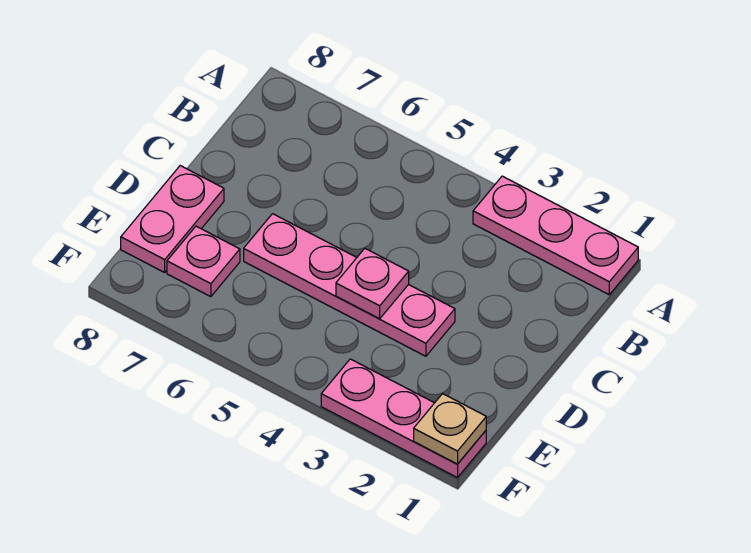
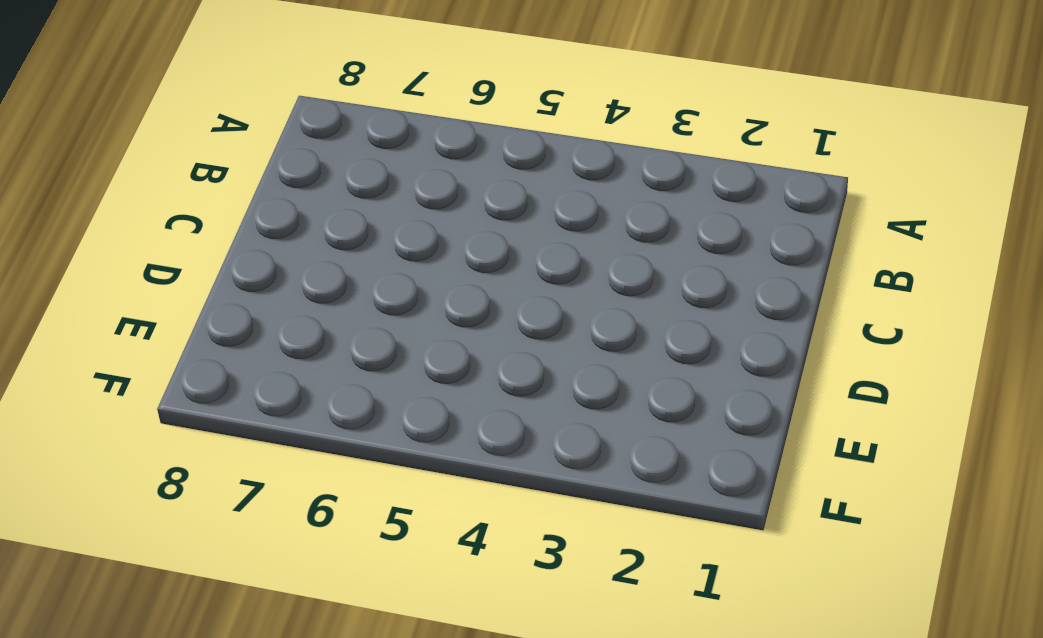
none -> pink 1x3 plate [473,176,638,295]
none -> pink 1x4 plate [244,214,455,356]

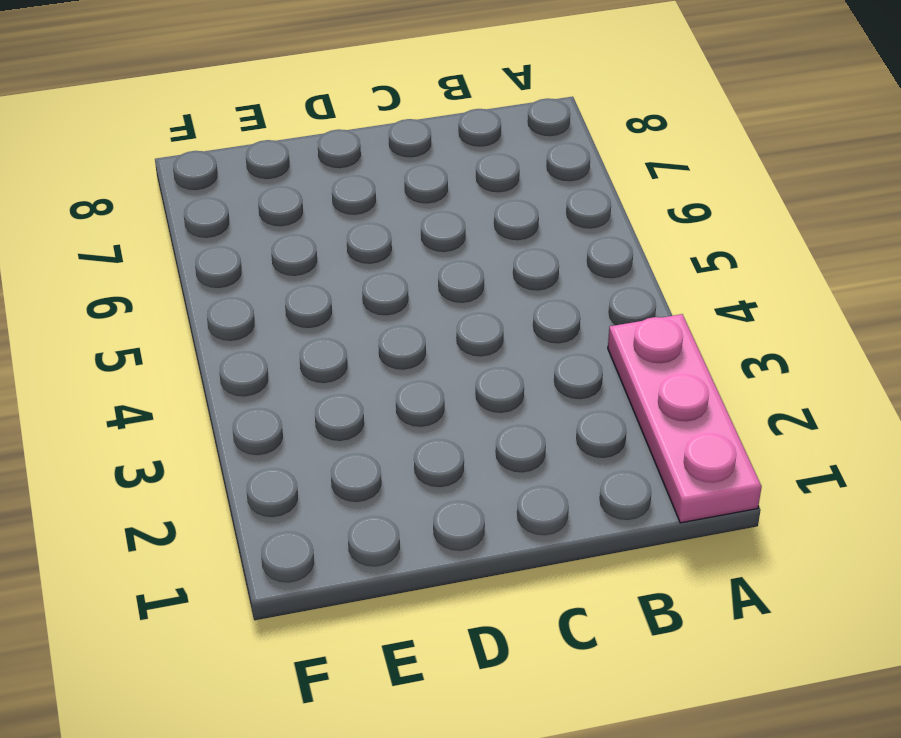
none -> pink 1x4 plate [244,214,455,356]
none -> pink 1x2 plate [121,166,224,272]

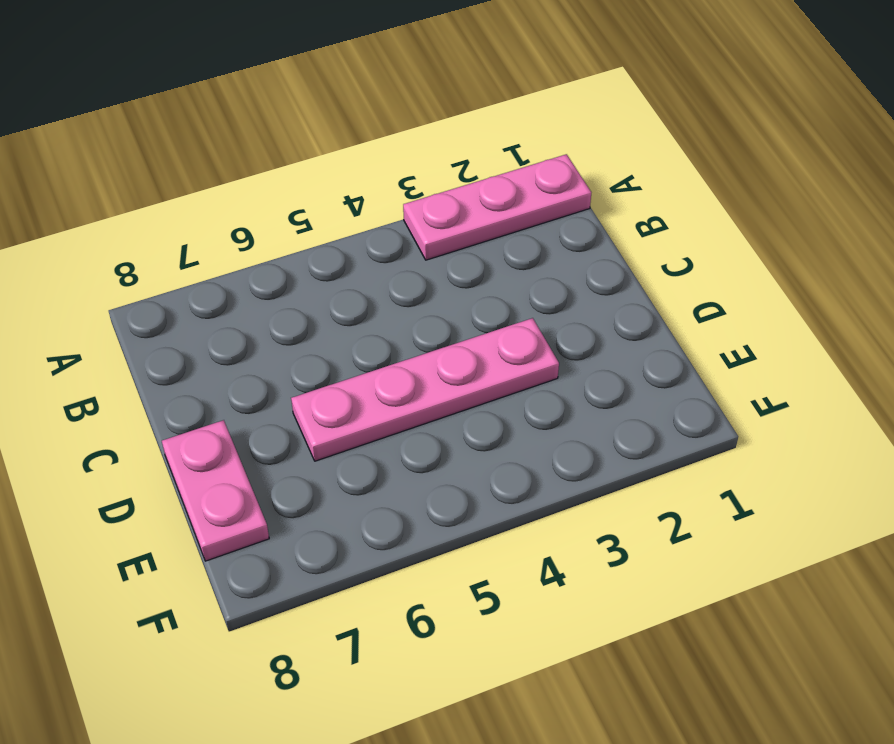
none -> pink 1x1 plate [167,226,240,297]
none -> pink 1x3 plate [321,359,486,478]

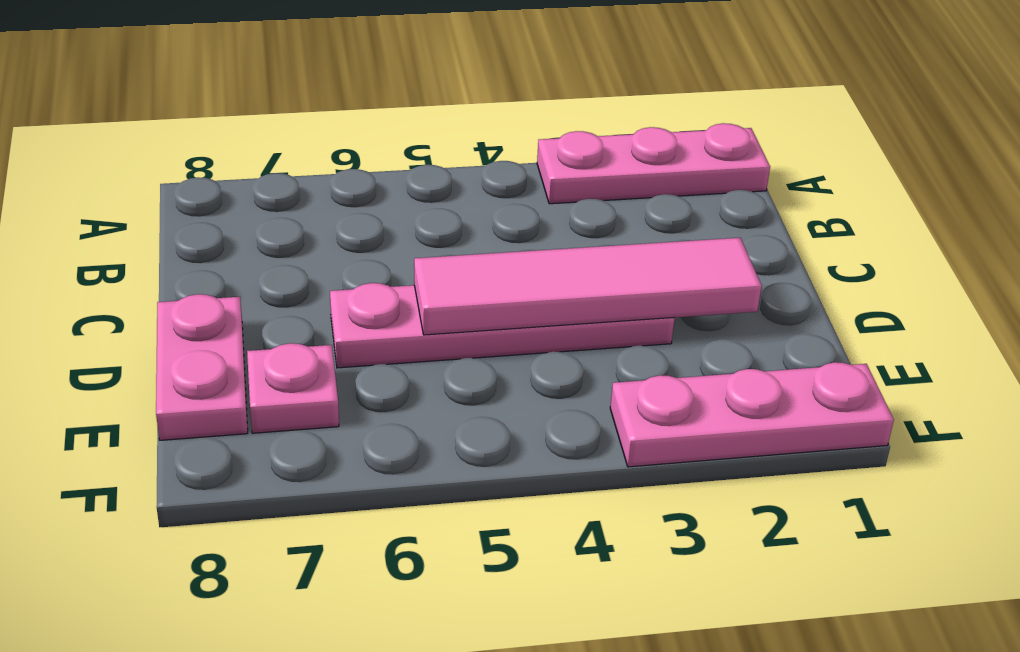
pink 1x4 tile [414,238,762,335] -> pink 1x1 plate [336,249,409,319]
none -> tan 1x1 plate [414,394,486,464]

